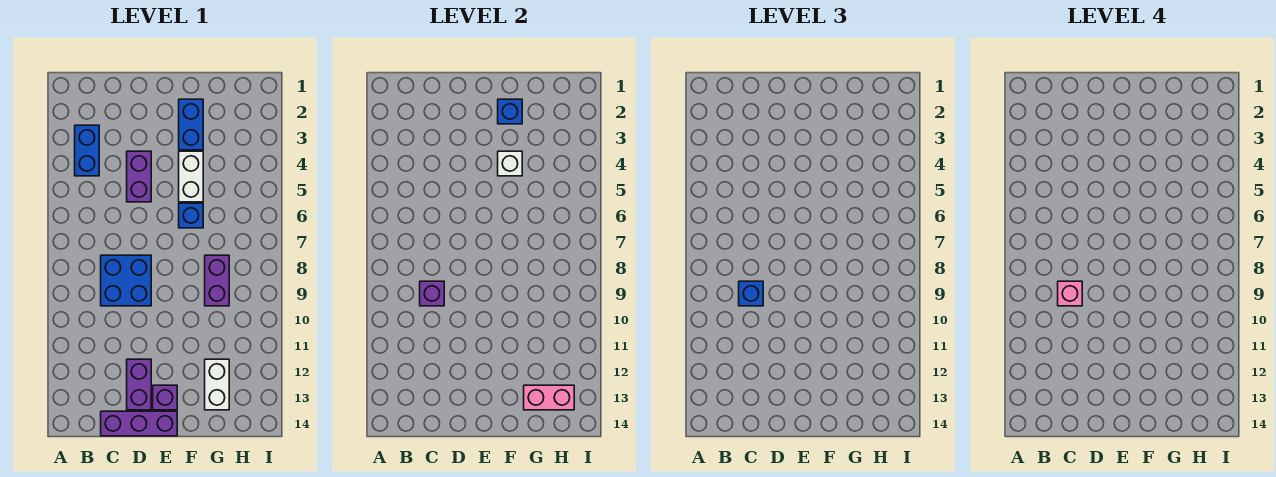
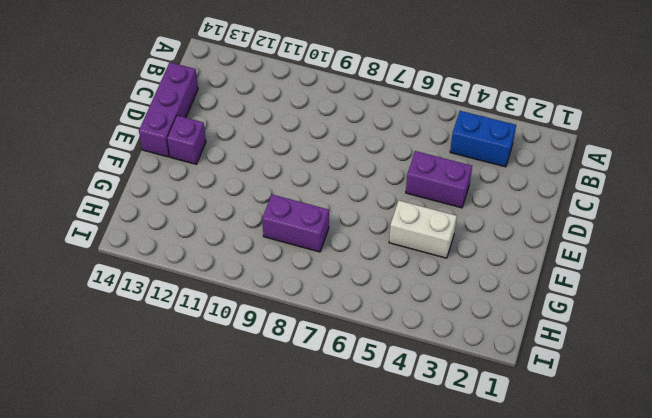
none -> blue 2x2 brick [101,255,151,306]
none -> purple 1x2 brick [127,359,151,410]
none -> blue 1x2 brick [179,99,203,150]

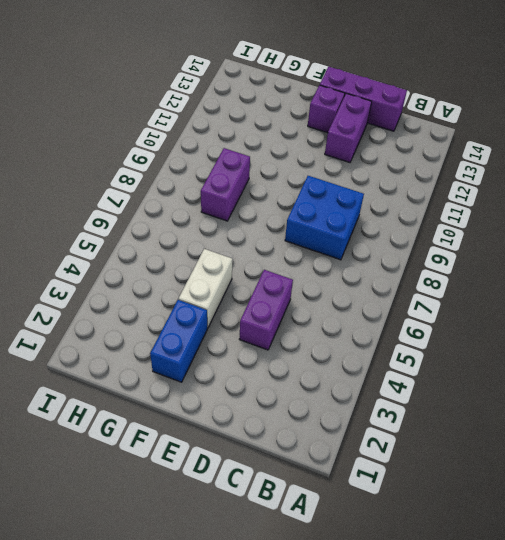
none -> blue 1x2 brick [75,125,99,176]
none -> blue 1x1 brick [179,203,203,228]
none -> white 1x2 brick [205,359,229,410]

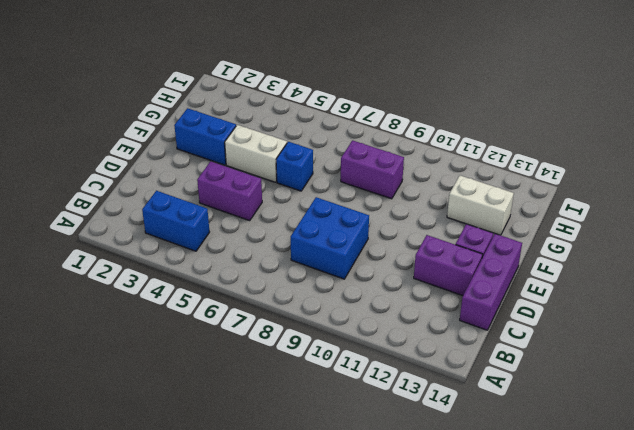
none -> purple 1x1 brick [420,281,444,306]
none -> blue 1x1 brick [498,99,522,124]
none -> white 1x1 brick [498,151,522,176]

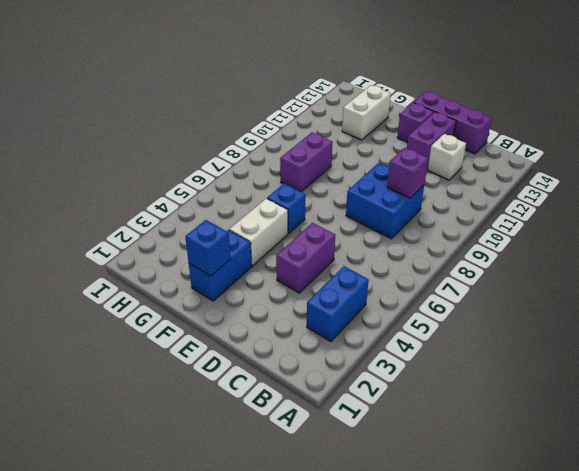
white 1x1 brick [428,134,466,180] -> white 1x1 brick moved to [498,151,522,176]
none -> pink 1x2 brick [524,385,574,410]
none -> blue 1x1 brick [739,281,763,306]
none -> pink 1x1 brick [1058,281,1082,306]

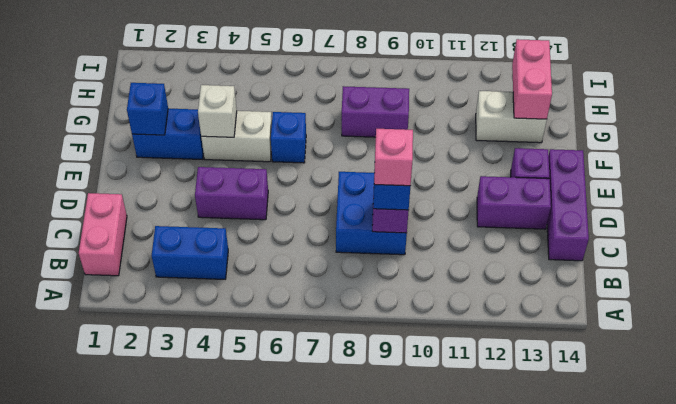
pink 1x2 brick [79,193,127,276] -> none

